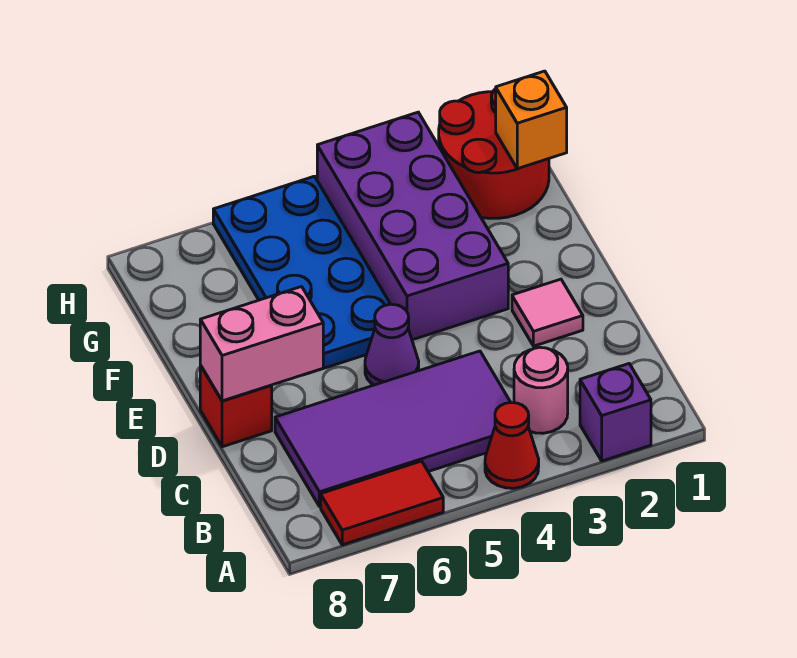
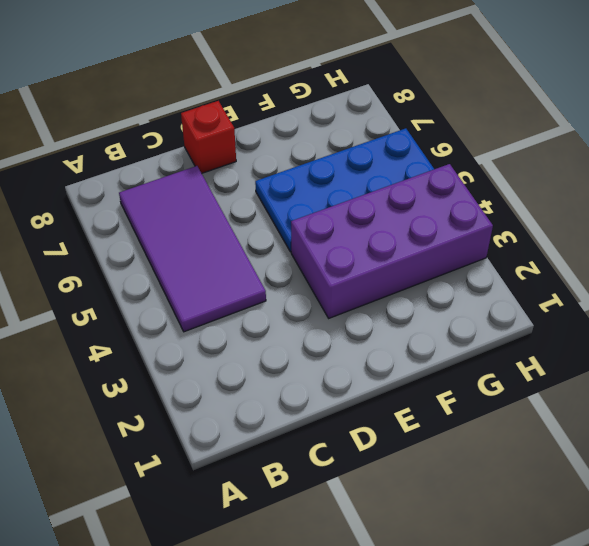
none -> purple 1x1 brick [580,364,651,461]
none -> red 1x1 cone [485,403,539,488]
none -> red 1x2 tile [321,461,443,545]

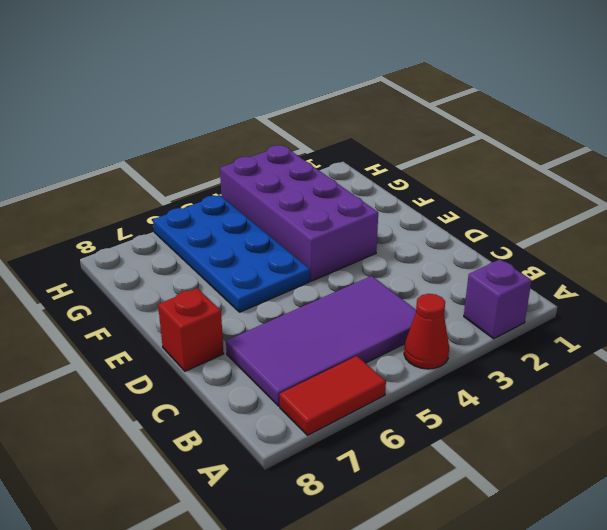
none -> pink 1x1 round brick [514,347,568,433]
none -> pink 1x1 tile [512,279,583,346]
none -> purple 1x1 cone [365,304,419,385]

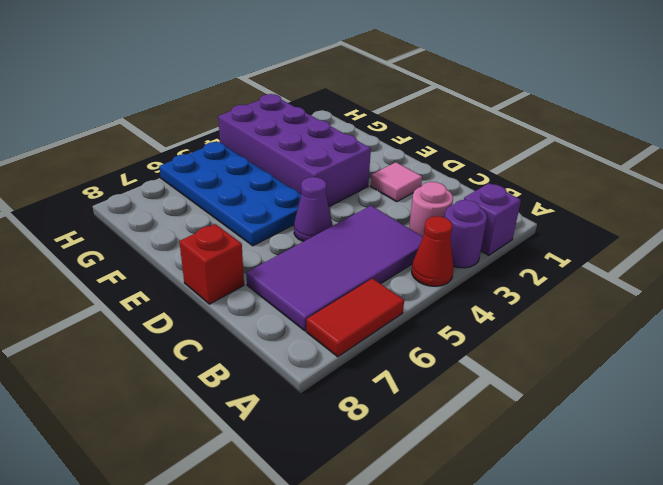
purple 1x1 round brick [445,200,487,268] -> none
none -> red 2x2 round brick [439,89,549,218]
none -> pink 1x2 brick [200,287,323,401]
none -> orange 1x1 brick [496,71,567,169]

